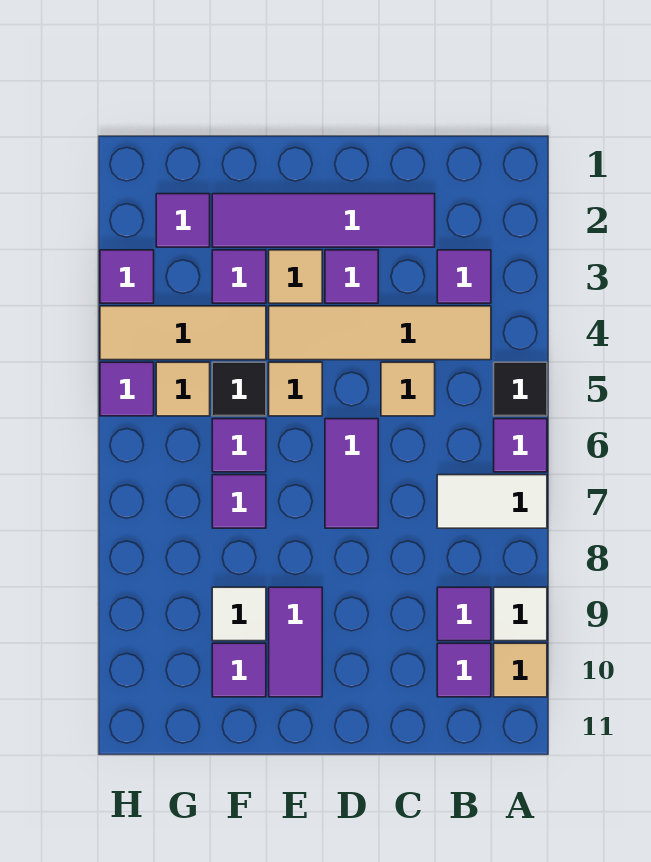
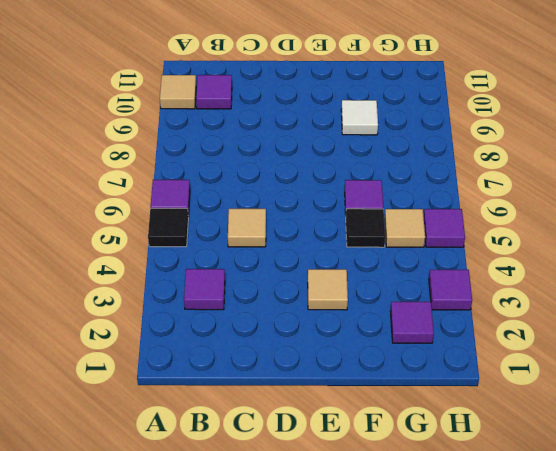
none -> white 1x2 tile [437,475,547,528]
none -> white 1x1 tile [494,587,547,641]
none -> tan 1x4 tile [269,306,491,360]

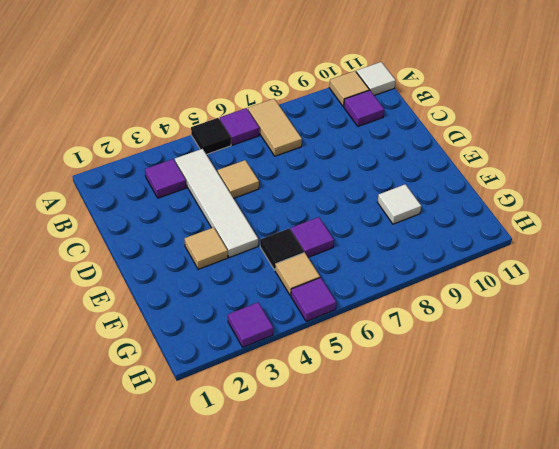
tan 1x2 tile [248,99,302,156] -> white 1x2 tile [437,475,547,528]
white 1x1 tile [356,62,396,95] -> white 1x1 tile moved to [494,587,547,641]
white 1x4 tile [175,149,258,258] -> tan 1x4 tile [269,306,491,360]
none -> purple 1x1 tile [437,587,491,641]
none -> purple 1x4 tile [212,194,435,247]
none -> purple 1x1 tile [325,250,378,303]

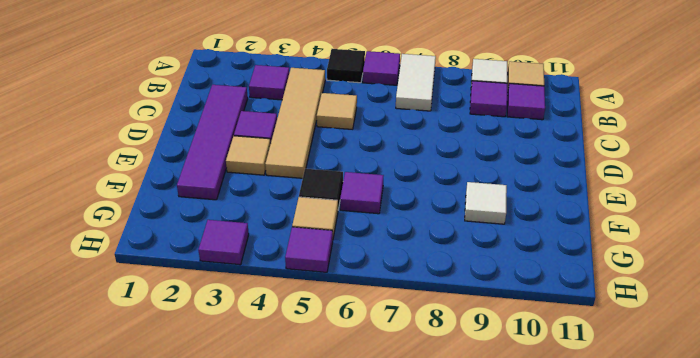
none -> purple 1x2 tile [325,419,378,528]
none -> tan 1x1 tile [269,362,322,416]
none -> purple 1x2 tile [269,587,322,697]

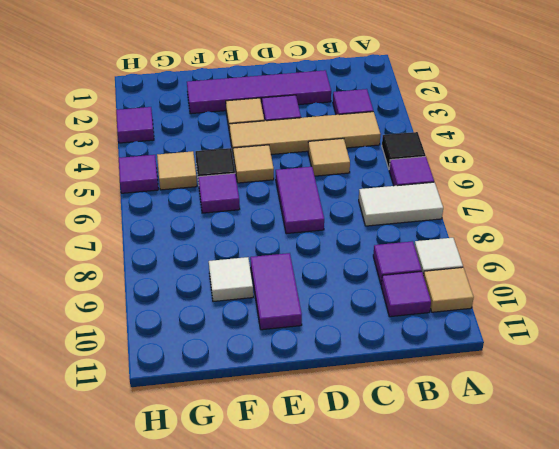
none -> purple 1x1 tile [212,250,266,303]
none -> tan 1x3 tile [100,306,266,360]
none -> purple 1x1 tile [212,475,266,528]

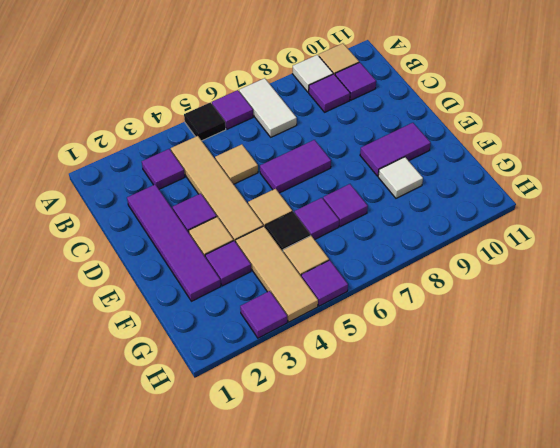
none -> purple 1x1 tile [212,643,266,697]
none -> purple 1x1 tile [156,194,210,247]

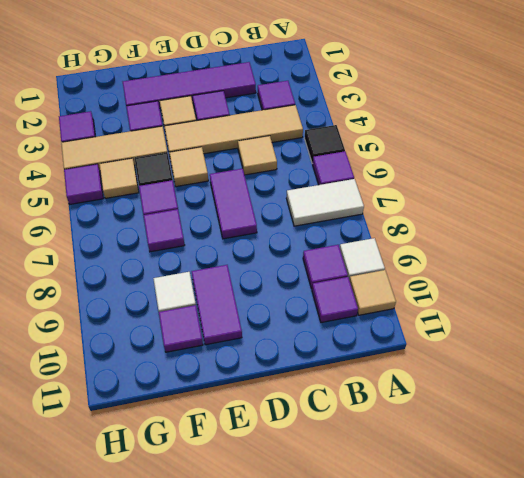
none -> purple 1x1 tile [156,194,210,247]

